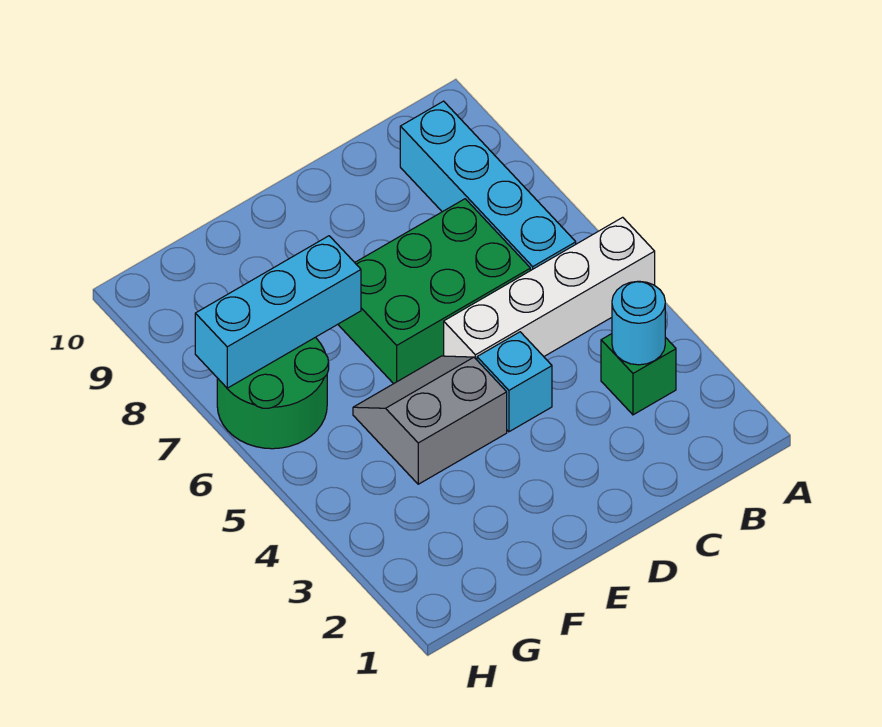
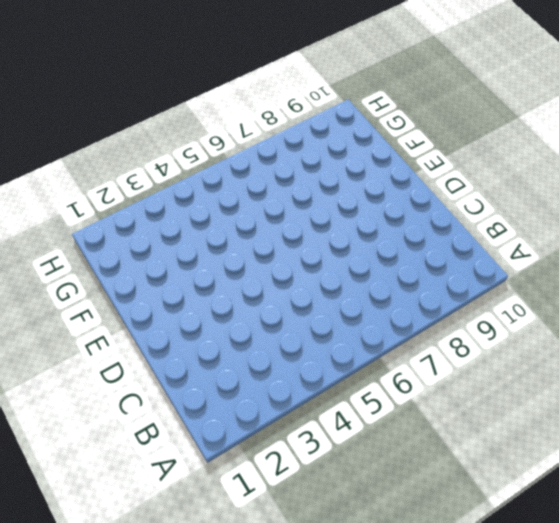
none -> white 1x4 brick [444,217,655,360]
none -> green 1x1 brick [601,334,676,415]

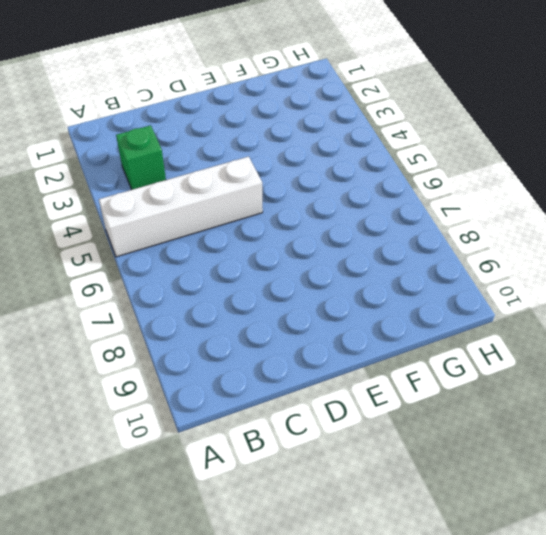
none -> cyan 1x4 brick [400,101,576,271]
none -> green 2x3 brick [338,199,530,384]

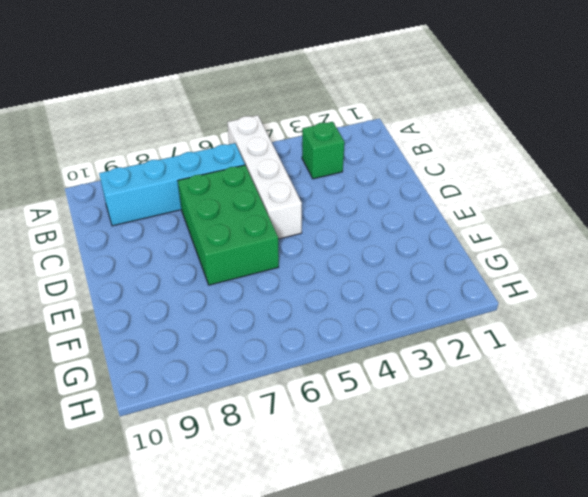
none -> cyan 1x1 brick [477,332,552,432]
none -> grey 2x2 slope [353,356,507,484]

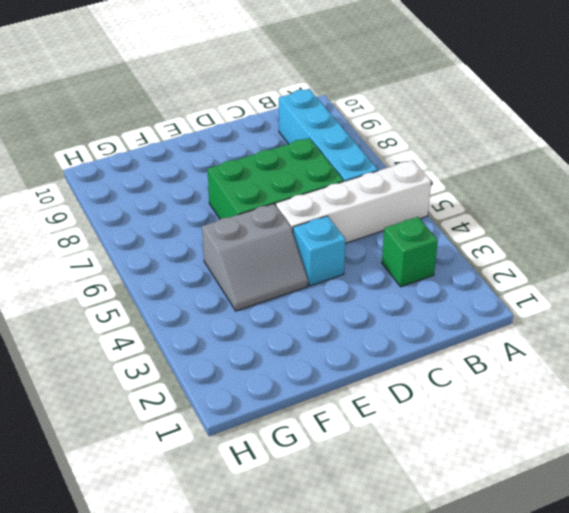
grey 2x2 slope [202,204,308,311] -> grey 2x2 slope turned to [353,356,507,484]
none -> green 2x2 round brick [217,337,329,449]
none -> cyan 1x1 round brick [612,281,665,365]

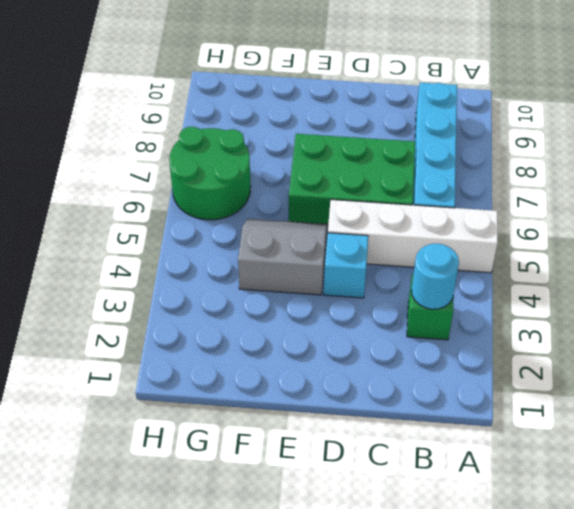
none -> cyan 1x3 brick [195,236,361,388]

